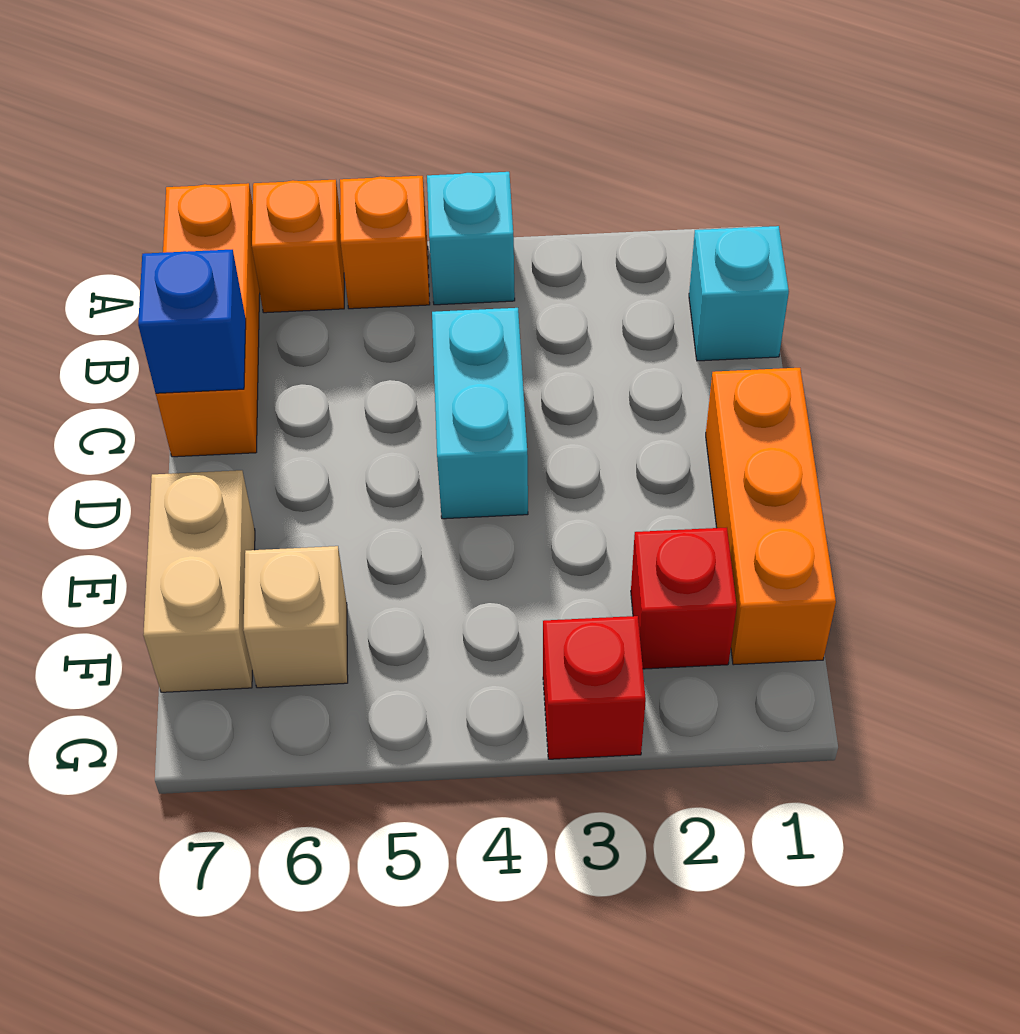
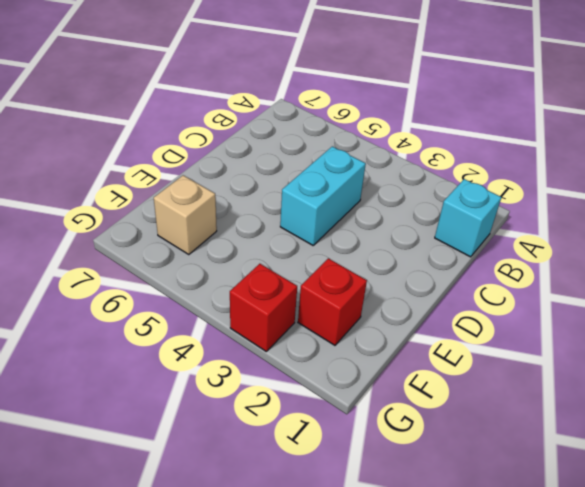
none -> cyan 1x1 brick [427,172,515,305]
none -> orange 1x1 brick [340,176,430,309]
none -> orange 1x1 brick [252,180,344,313]

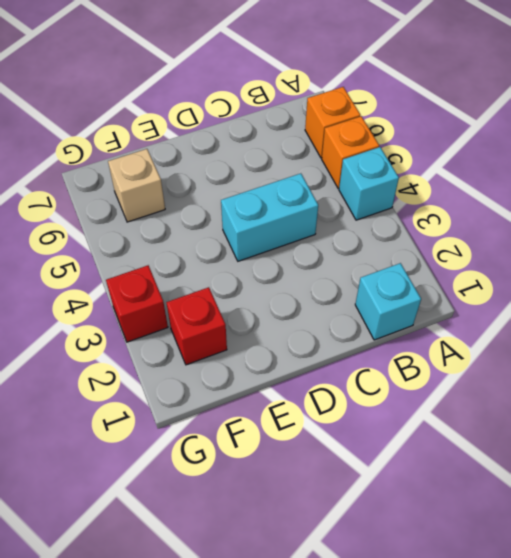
none -> orange 1x3 brick [156,183,260,457]
none -> orange 1x3 brick [706,368,836,665]
none -> tan 1x2 brick [143,470,255,692]

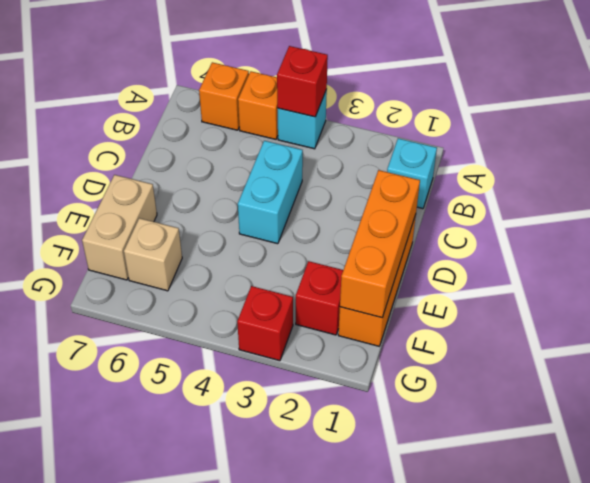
red 1x1 brick [277,46,328,117] -> none
orange 1x3 brick [340,170,420,318] -> orange 1x3 brick moved to [156,183,260,457]
none -> blue 1x1 brick [138,250,246,393]

